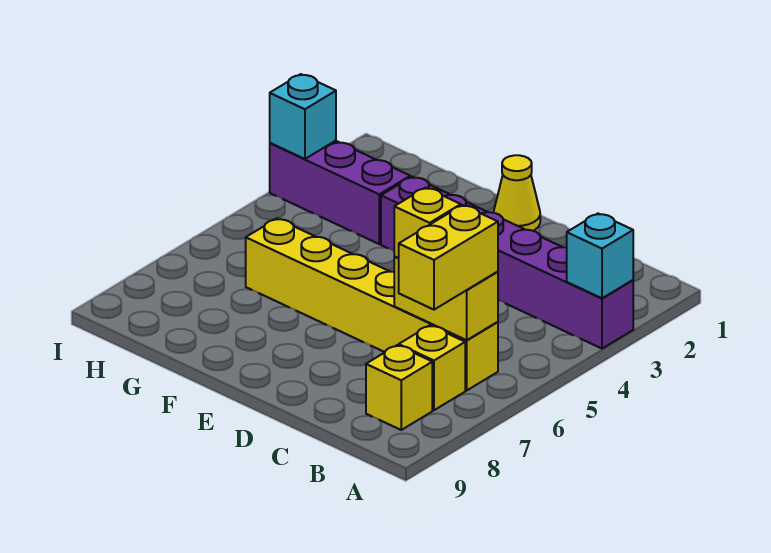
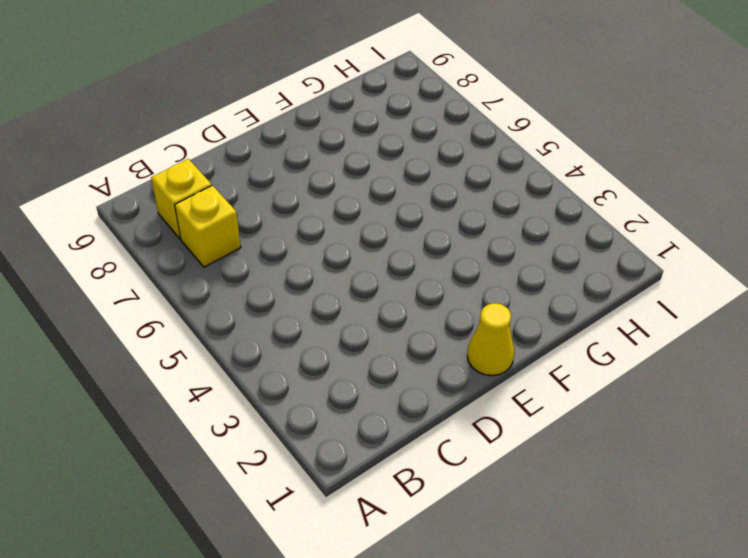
none -> purple 1x6 brick [381,177,633,349]
none -> yellow 1x6 brick [246,219,498,390]

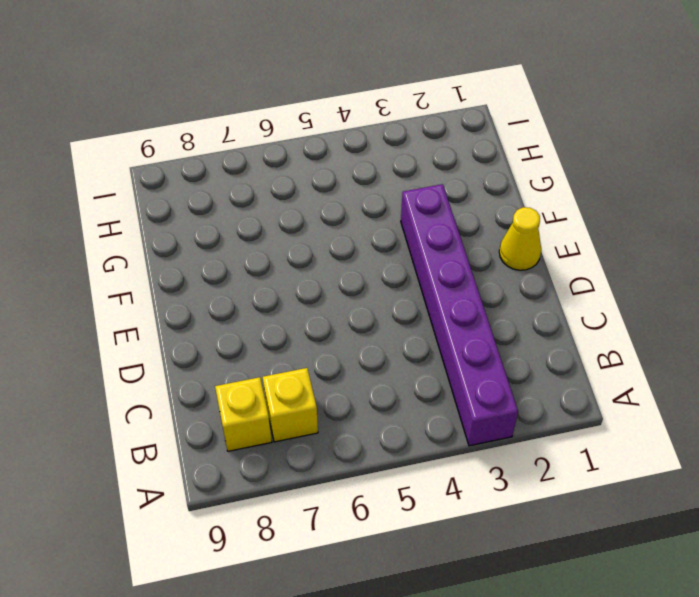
none -> yellow 1x6 brick [246,219,498,390]
none -> purple 1x3 brick [270,141,410,244]

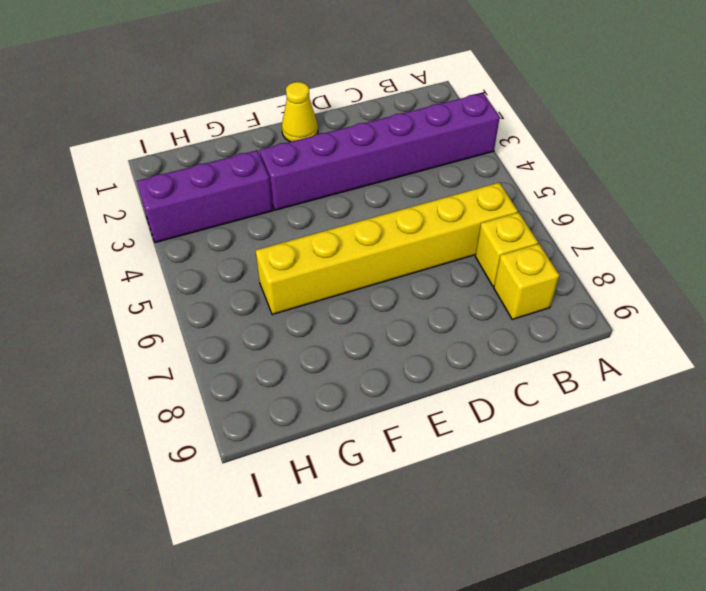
none -> cyan 1x1 brick [567,214,633,298]
none -> yellow 1x2 brick [394,256,498,340]

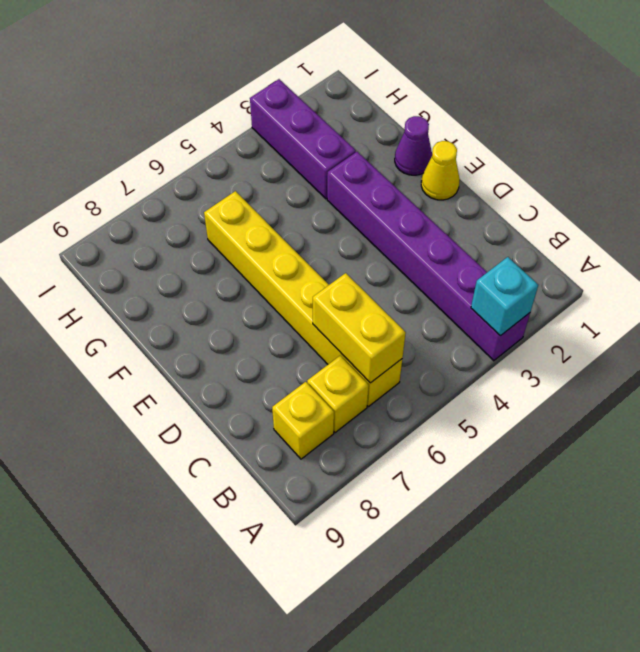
purple 1x1 cone [395,116,432,175] -> none
none -> cyan 1x1 brick [270,74,336,159]
none -> yellow 1x2 brick [399,205,498,310]

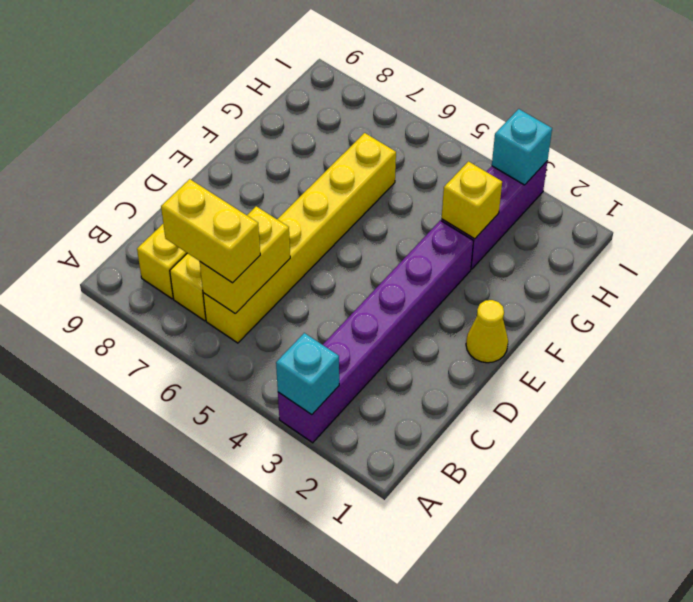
yellow 1x1 brick [442,161,502,239] -> yellow 1x1 brick moved to [394,188,461,258]

